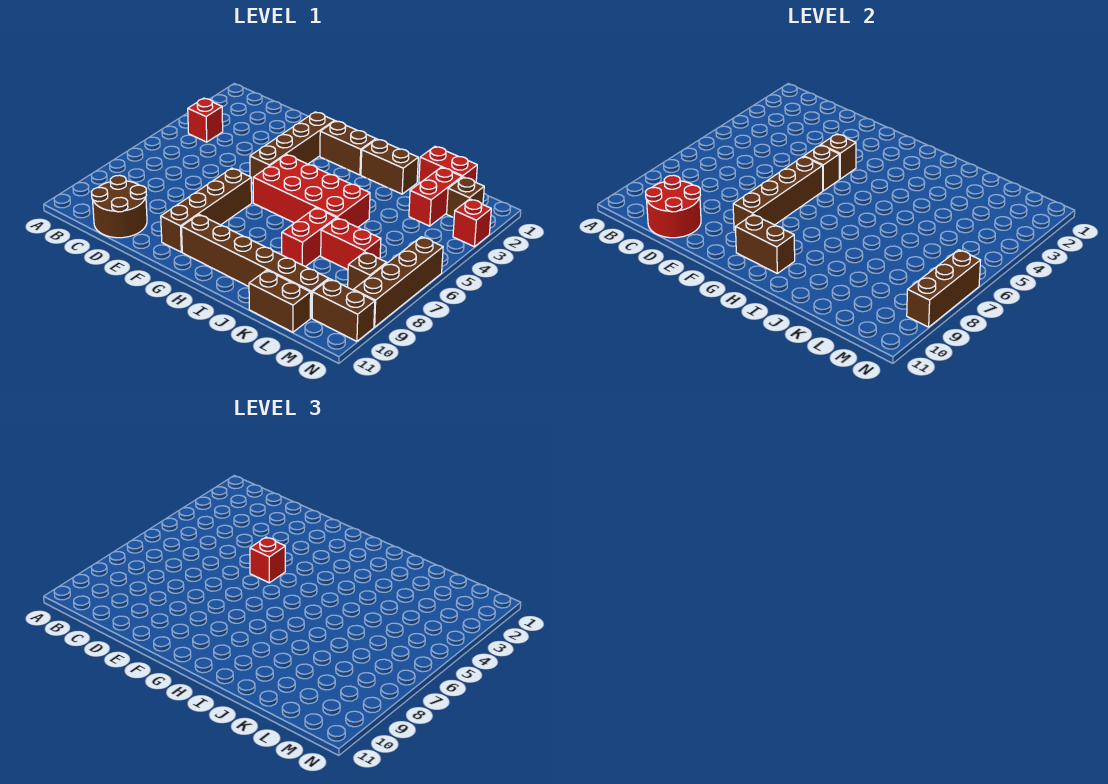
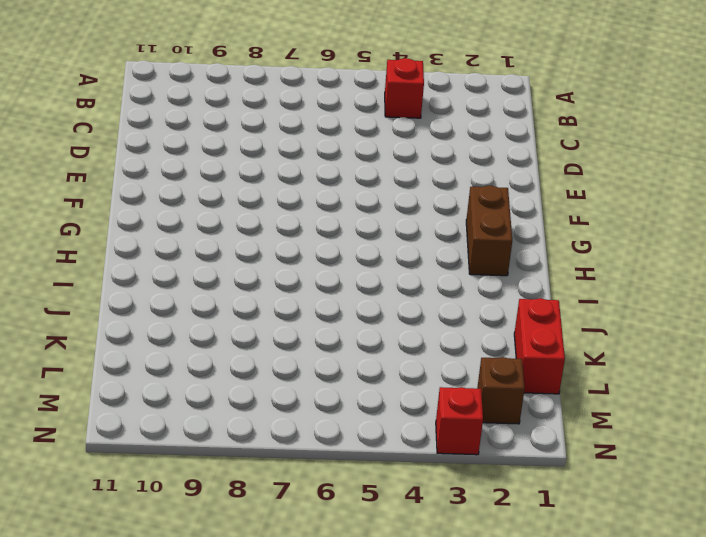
none -> brown 2x2 round brick [91,175,147,238]
none -> brown 1x4 brick [250,112,334,183]
none -> brown 1x4 brick [161,168,252,252]

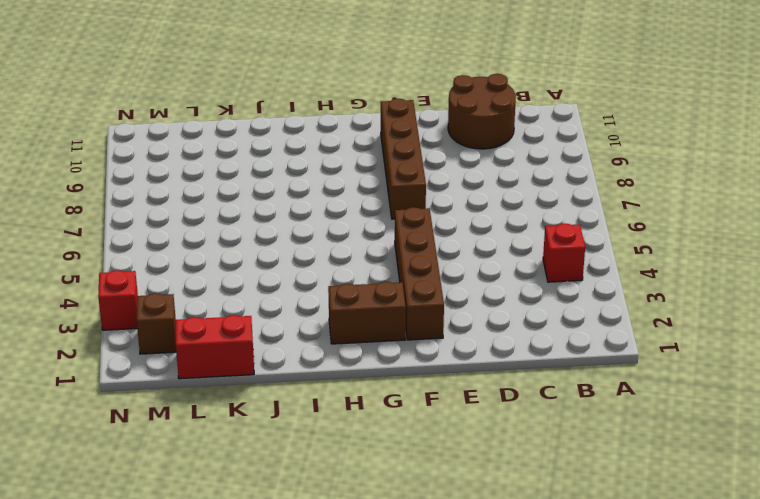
none -> red 2x4 brick [253,155,370,227]
none -> brown 1x6 brick [182,215,329,318]
none -> brown 1x2 brick [361,139,418,194]

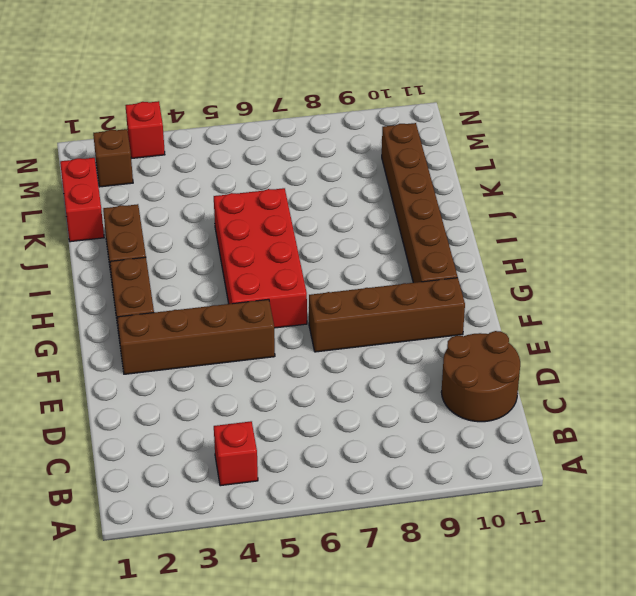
none -> red 1x2 brick [282,208,336,267]
none -> red 1x2 brick [321,218,381,270]
none -> brown 1x2 brick [249,270,311,332]

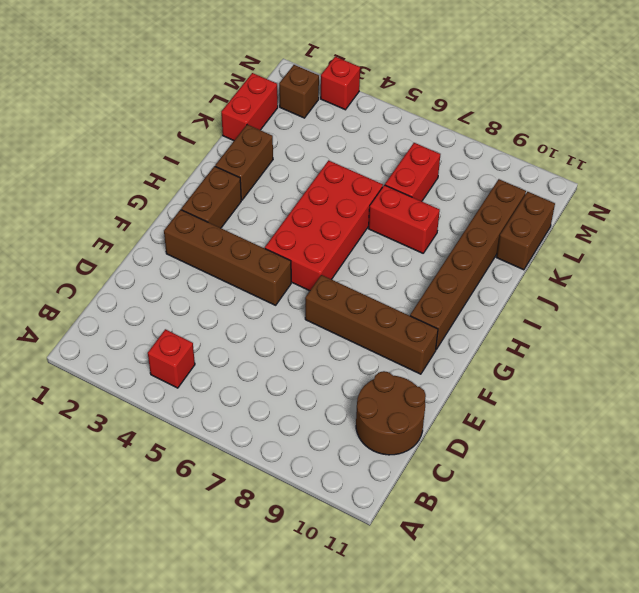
none -> red 1x2 brick [409,167,462,226]
none -> brown 1x1 brick [348,252,386,290]
none -> brown 1x2 brick [312,279,375,341]

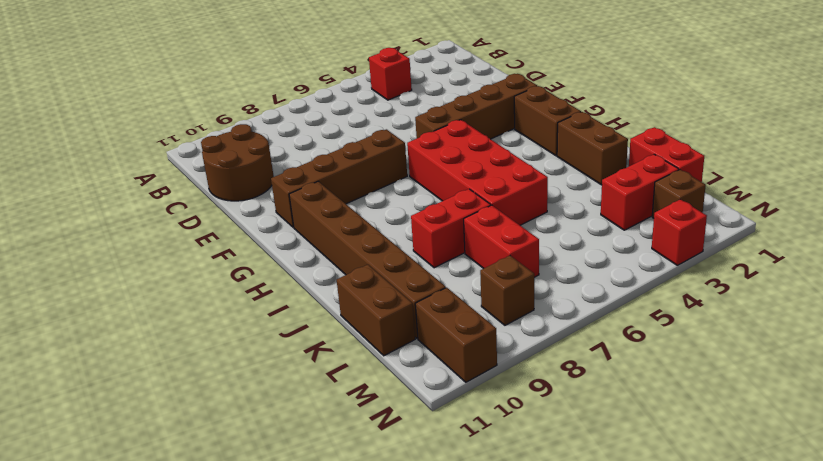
none -> brown 1x4 brick [354,237,443,327]
none -> red 2x2 round brick [645,175,701,238]
none -> brown 1x1 brick [821,134,856,179]

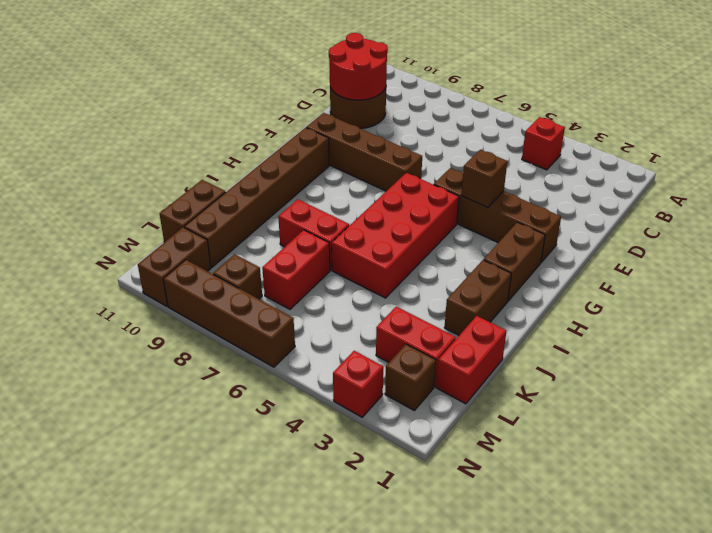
none -> brown 1x1 brick [804,145,839,191]
none -> brown 1x4 brick [733,157,823,231]
none -> brown 1x2 brick [736,215,795,273]

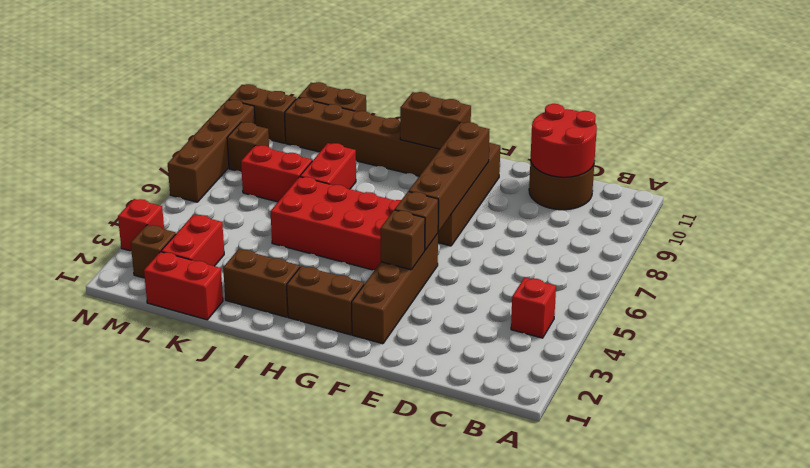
none -> brown 1x3 brick [907,250,981,327]
none -> red 1x1 brick [250,537,285,583]

